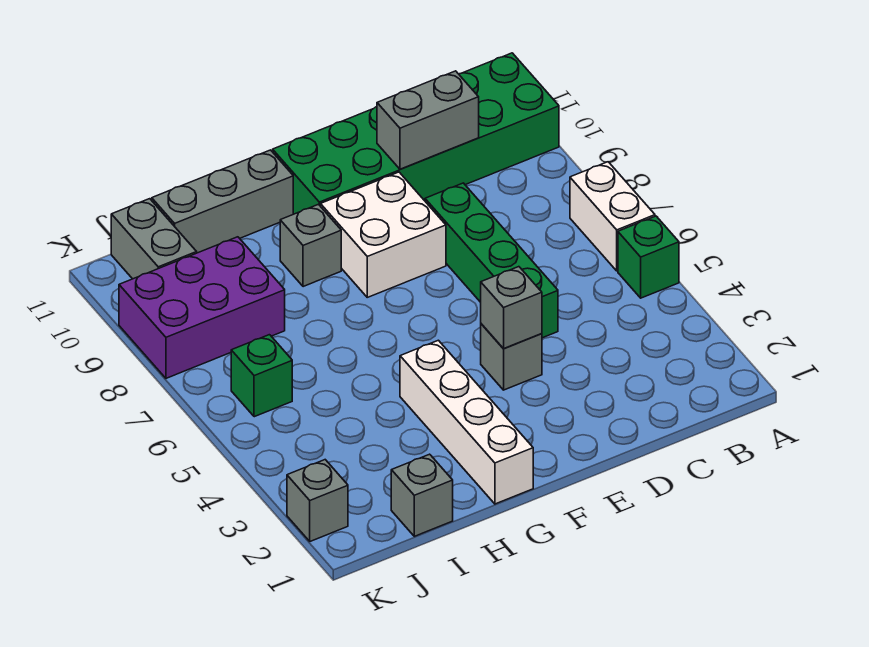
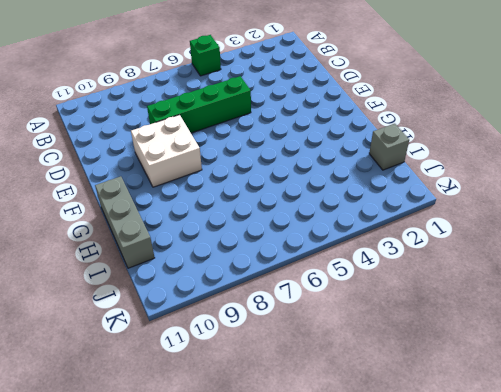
none -> white 1x2 brick [570,162,655,271]
none -> green 2x6 brick [273,53,559,214]
none -> grey 1x1 brick [481,324,542,390]

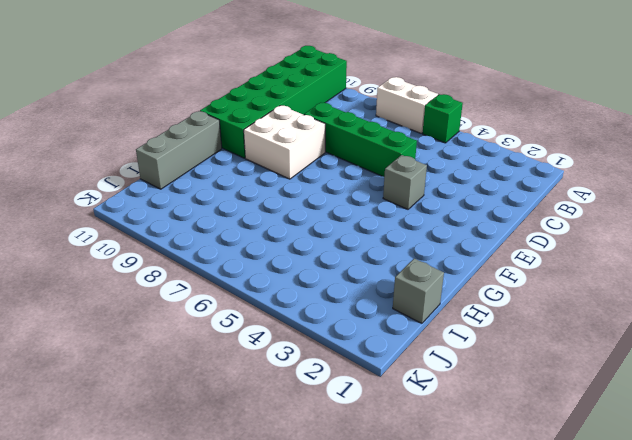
none -> white 1x4 brick [400,340,533,504]
none -> grey 1x1 brick [280,204,341,287]
none -> purple 2x3 brick [119,237,285,378]

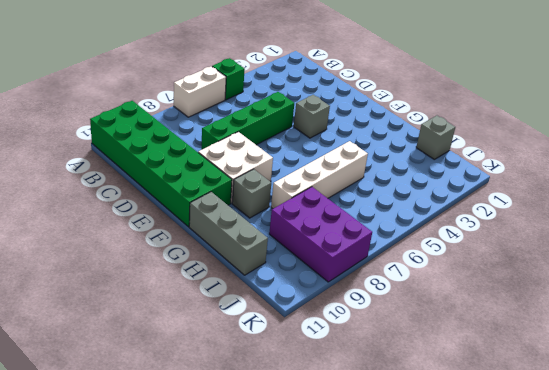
white 1x4 brick [271,141,368,209] -> white 1x4 brick moved to [400,340,533,504]
none -> green 1x1 brick [231,335,292,417]
none -> grey 1x2 brick [111,199,197,279]
none -> grey 1x1 brick [287,460,348,541]

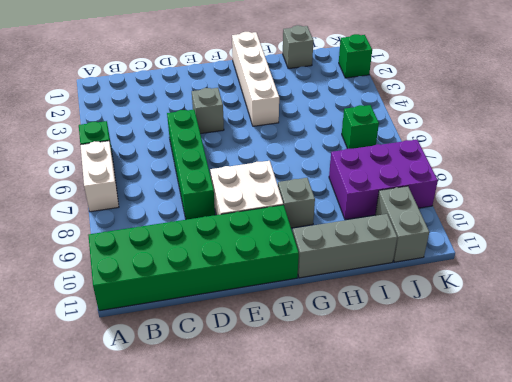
green 1x1 brick [339,34,372,78] -> grey 1x1 brick [287,460,348,541]
none -> grey 1x2 brick [377,71,479,169]
none -> grey 1x1 brick [481,267,542,349]

